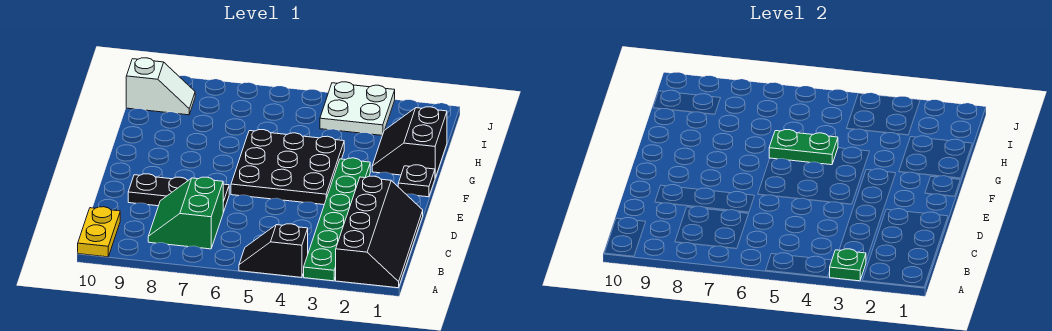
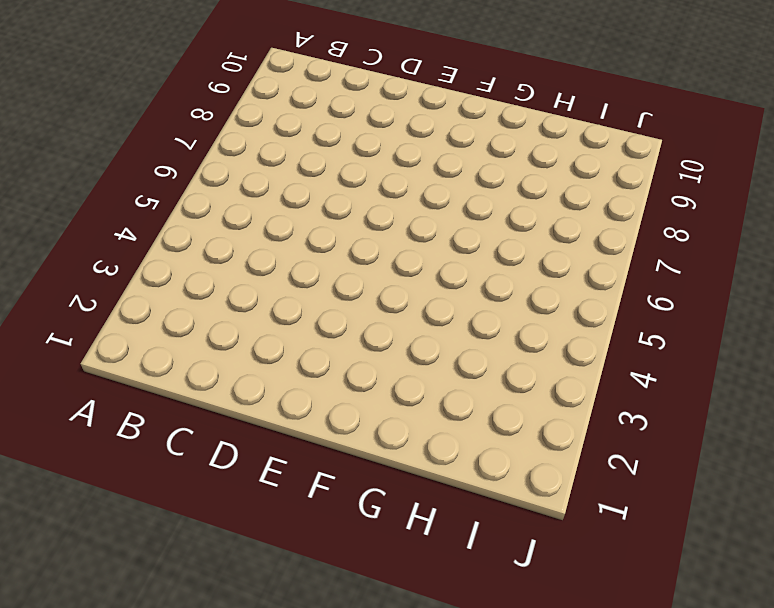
none -> black 2x4 slope [336,176,423,288]
none -> green 1x6 plate [304,158,370,281]
none -> black 1x2 slope [239,224,308,277]

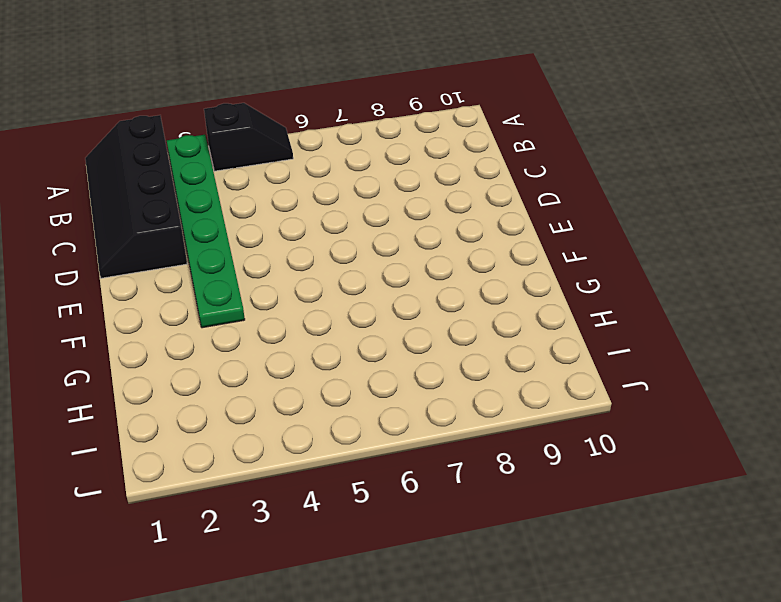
none -> yellow 1x2 plate [78,207,120,257]
none -> green 2x2 slope [148,177,223,249]
none -> black 1x3 plate [128,174,229,212]

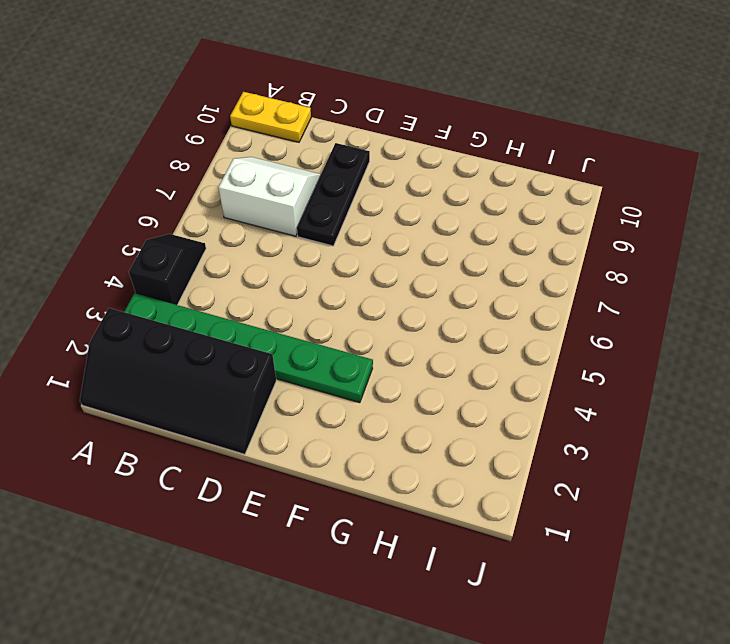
white 2x2 slope [218,157,321,236] -> green 2x2 slope [148,177,223,249]
none -> black 3x3 plate [231,130,344,205]
none -> black 1x1 plate [398,165,435,197]
none -> black 2x2 slope [372,107,447,178]

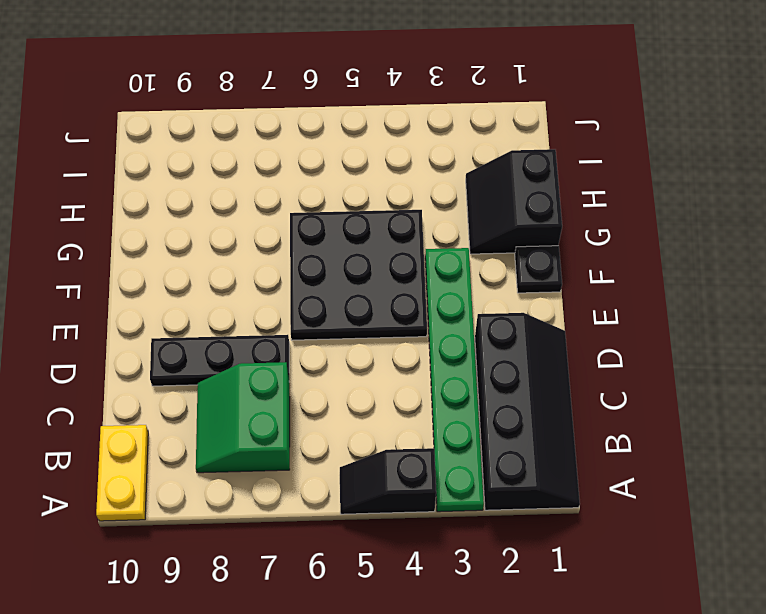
none -> white 2x2 plate [320,82,395,135]
none -> white 1x2 slope [126,58,195,115]
none -> green 1x1 plate [829,249,866,281]

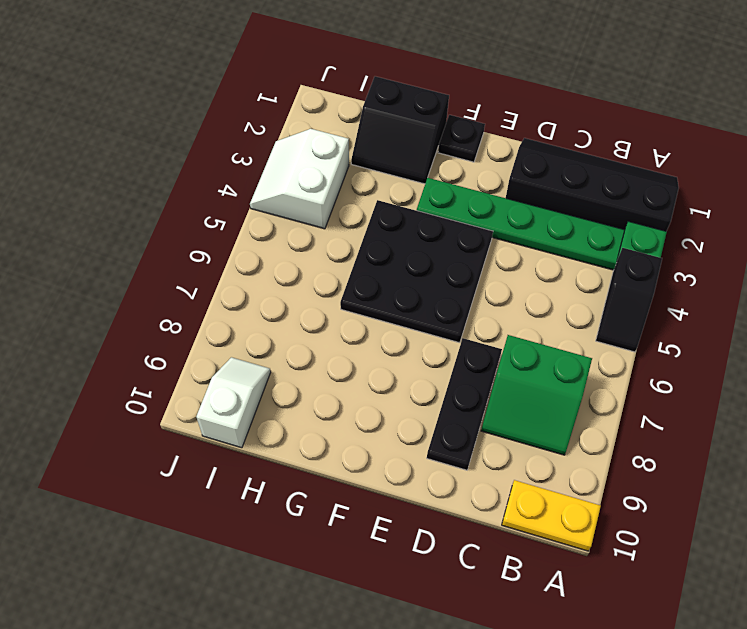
white 2x2 slope [250,129,349,229] -> white 2x2 plate [320,82,395,135]
none -> green 1x2 plate [769,130,838,165]

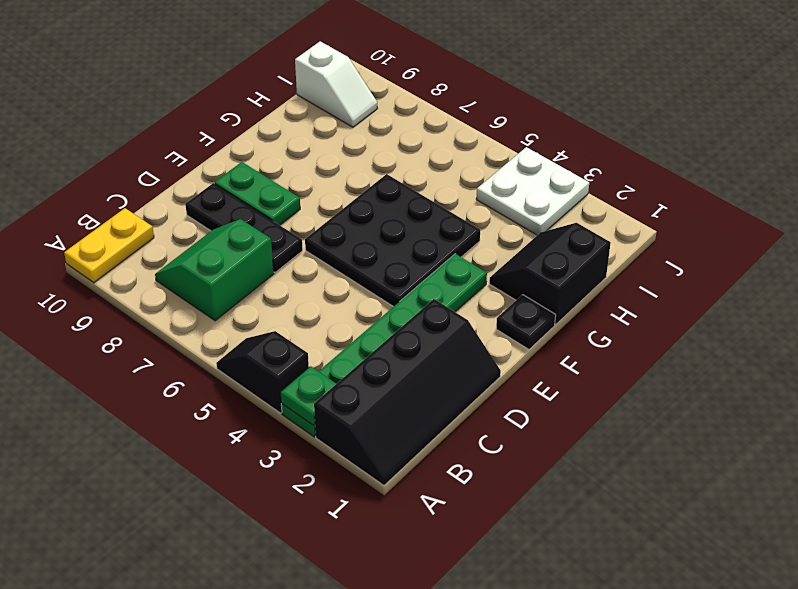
green 1x2 plate [215,162,300,225] -> green 1x2 plate moved to [769,130,838,165]

